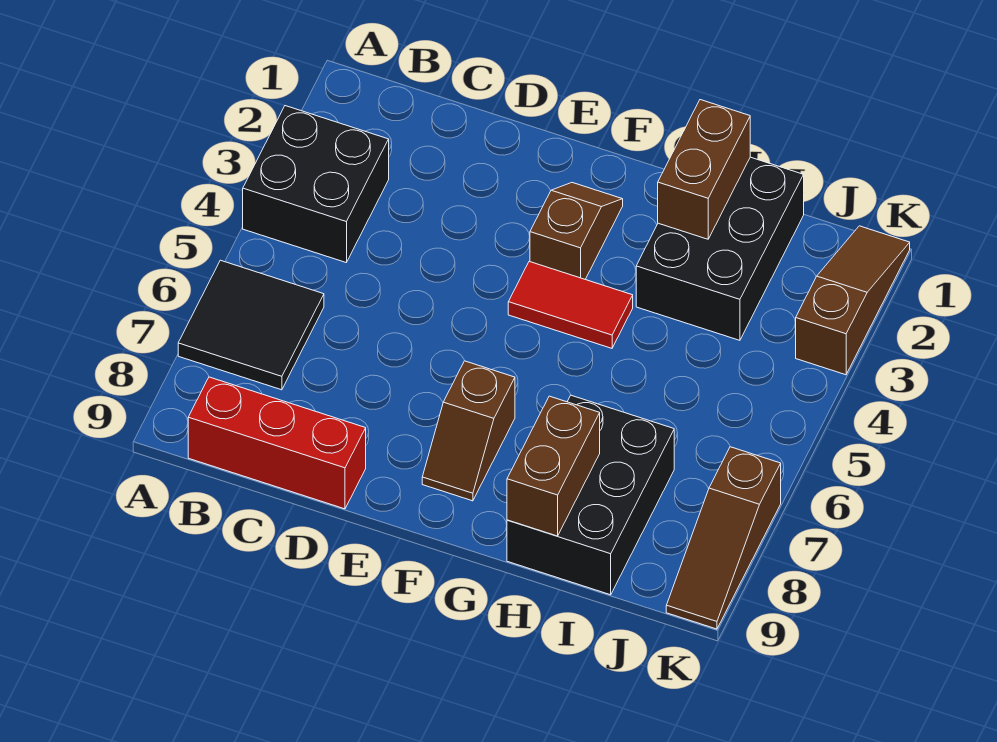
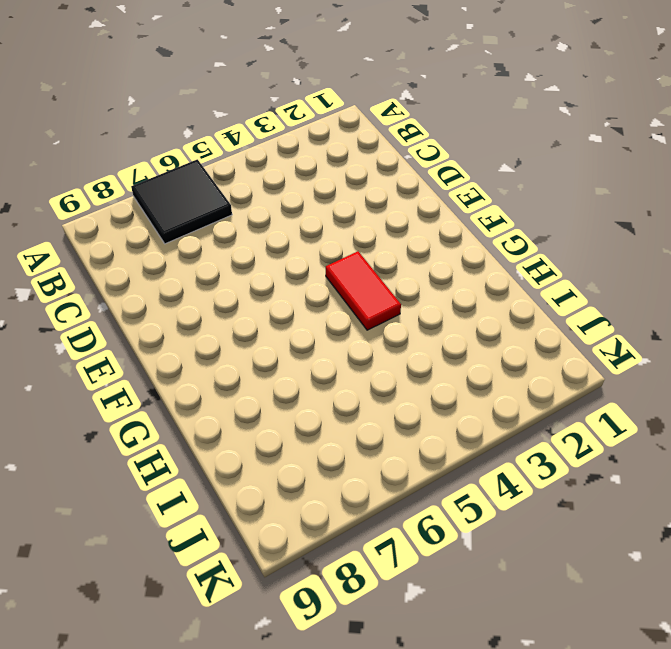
none -> black 2x2 brick [243,106,389,262]
none -> red 1x3 brick [188,377,366,509]
none -> brown 1x2 slope [530,183,623,279]

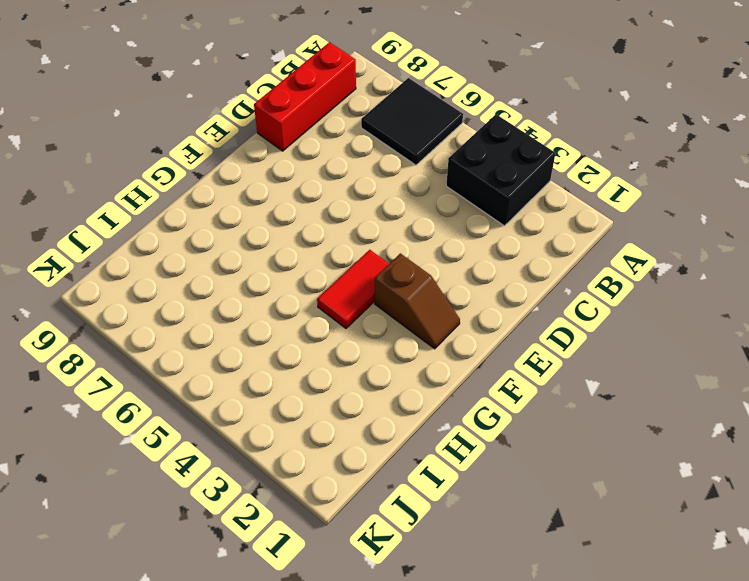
none -> brown 1x2 slope [422,361,515,501]
none -> black 2x3 brick [636,157,804,340]
none -> black 2x3 brick [507,395,674,595]

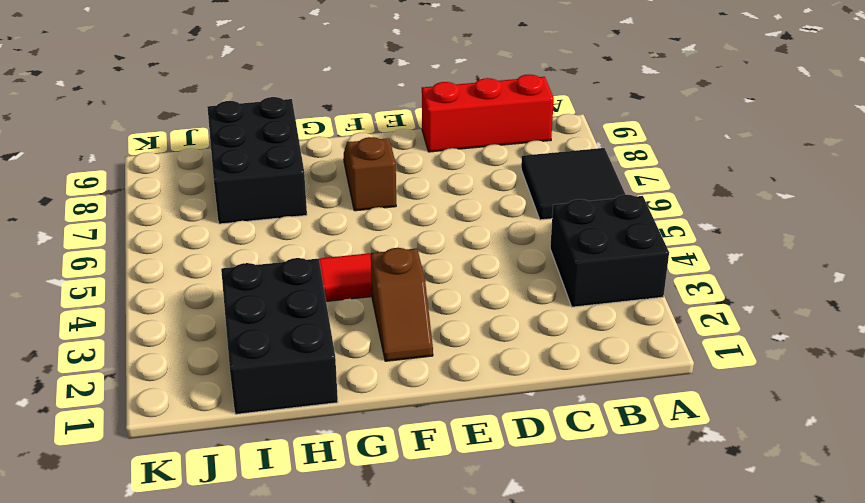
none -> brown 1x3 slope [796,226,910,375]
none -> brown 1x3 slope [666,447,781,629]
none -> brown 1x2 brick [658,100,750,239]

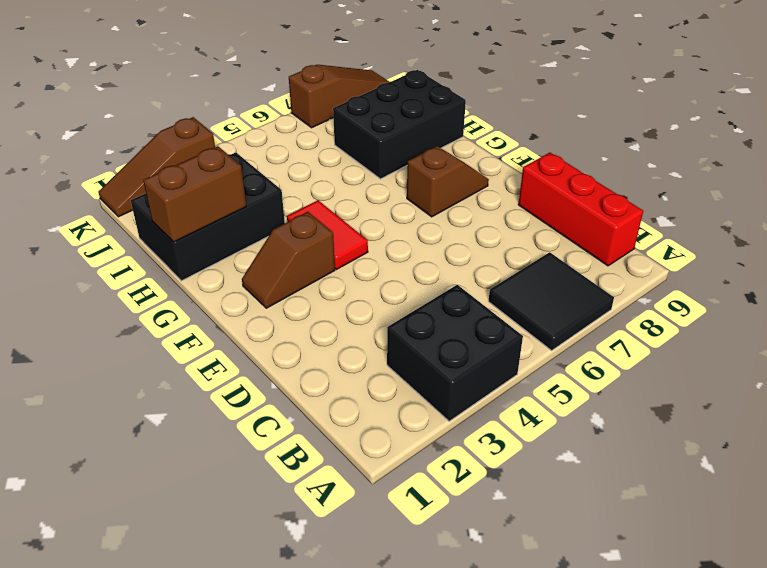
none -> brown 1x2 brick [507,396,600,536]

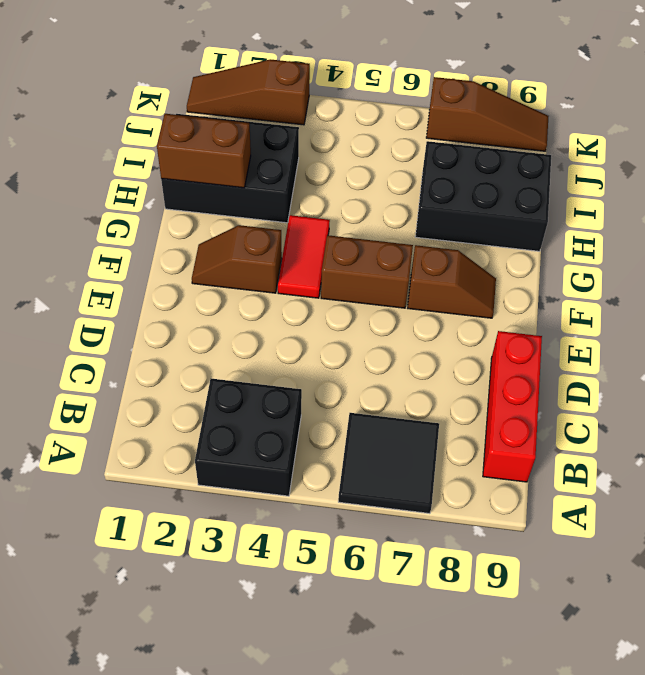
brown 1x2 brick [321,235,413,308] -> brown 1x2 brick moved to [507,396,600,536]

